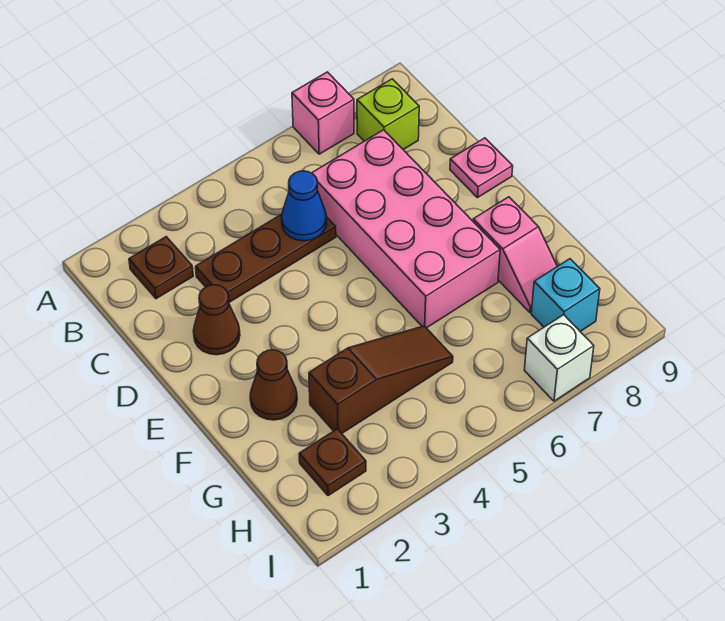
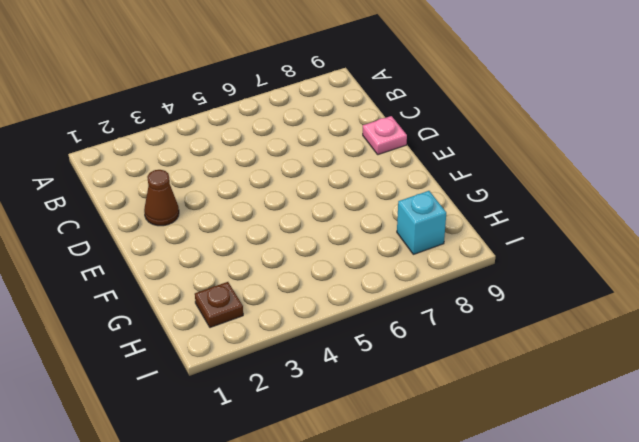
none -> pink 1x1 brick [292,72,354,154]
none -> brown 1x1 plate [129,237,193,299]
none -> lime 1x1 brick [357,79,419,150]

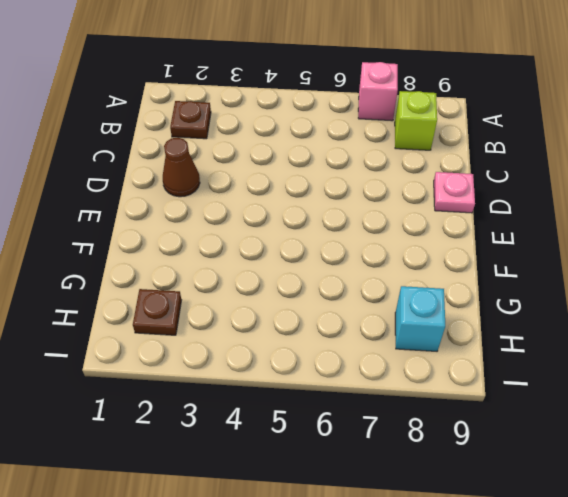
none -> brown 1x3 plate [196,214,336,302]
none -> pink 2x4 brick [312,130,500,328]
none -> brown 1x1 cone [250,350,297,420]

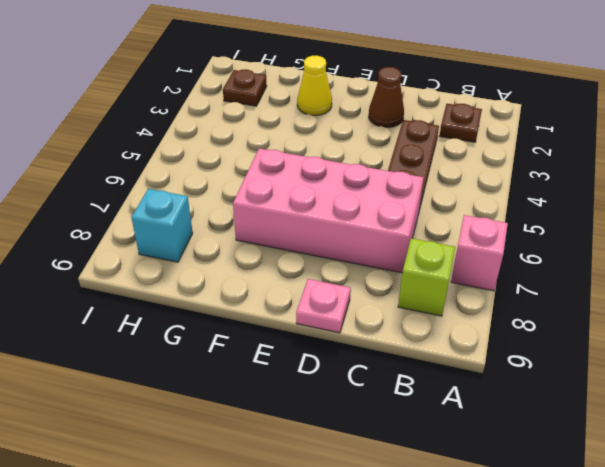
yellow 1x1 cone [297,56,332,116] -> brown 1x1 cone [250,350,297,420]
none -> pink 1x2 slope [473,197,557,312]
none -> brown 1x3 slope [309,326,453,433]
none -> white 1x1 brick [524,315,594,401]

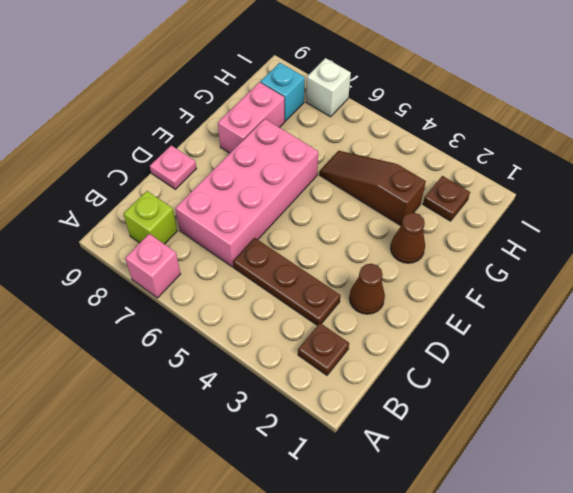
pink 1x2 brick [218,82,285,153] -> pink 1x2 slope [473,197,557,312]
none -> blue 1x1 cone [281,171,327,241]

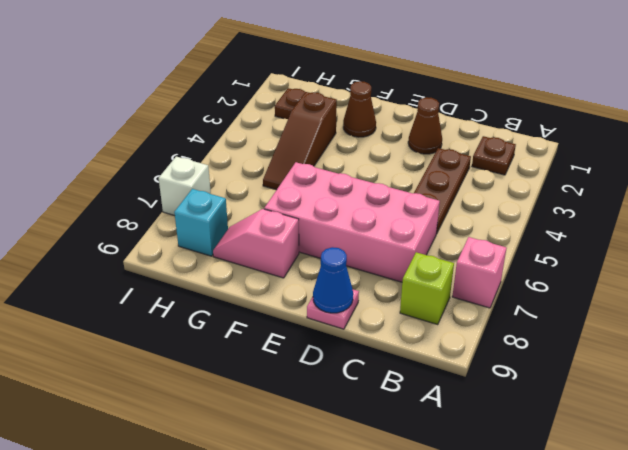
blue 1x1 cone [313,247,353,313] -> blue 1x1 cone moved to [281,171,327,241]

